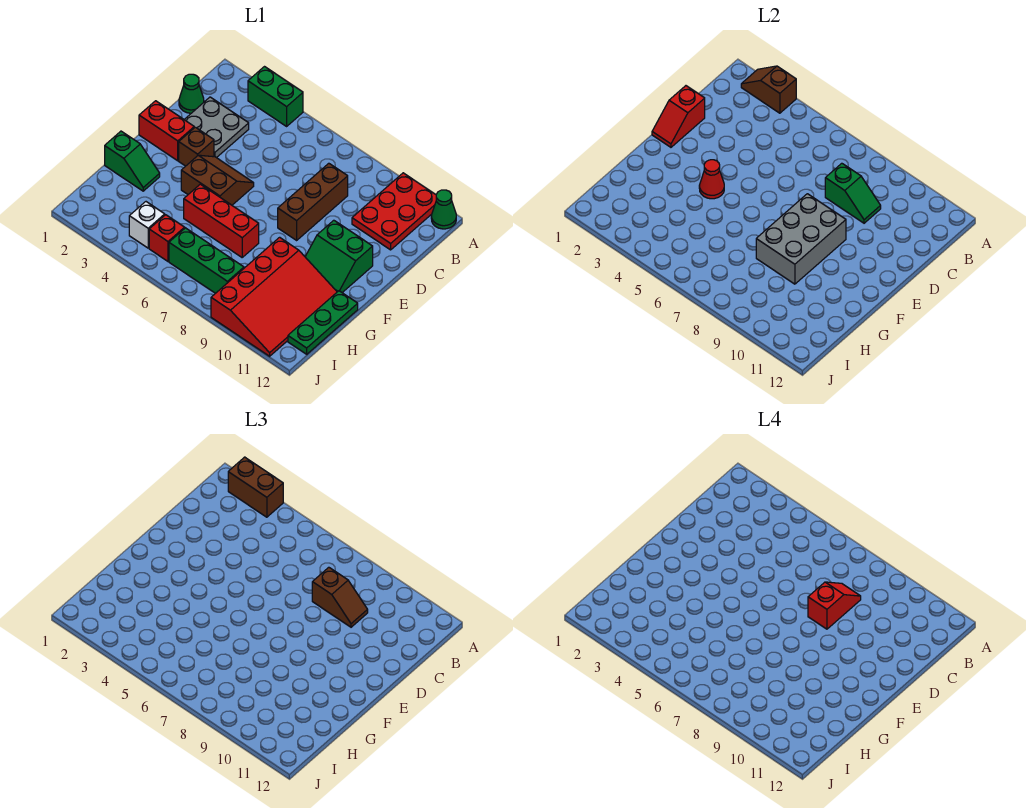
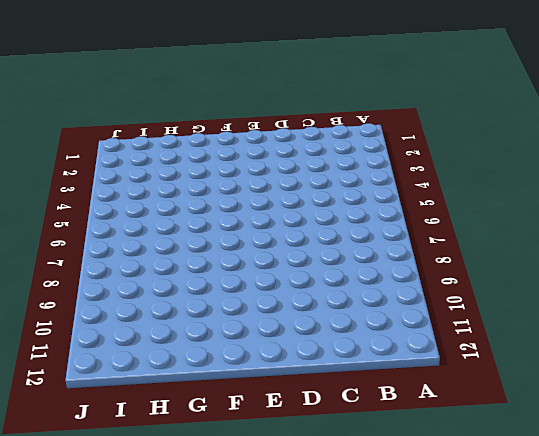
none -> green 1x2 brick [248,67,303,126]
none -> red 2x3 plate [352,173,436,250]
none -> green 1x1 cone [431,190,456,229]

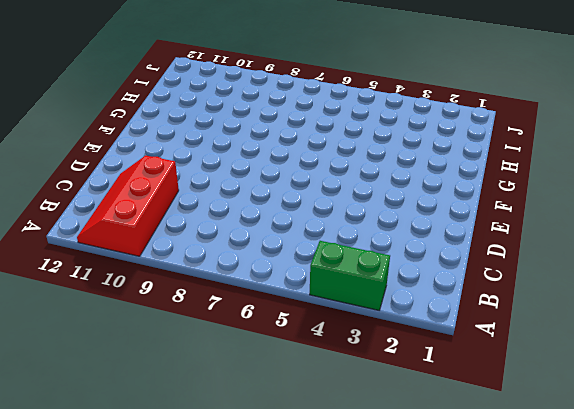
red 2x3 slope [77,156,179,256] -> red 2x3 plate [352,173,436,250]
none -> green 1x1 cone [431,190,456,229]
none -> green 1x1 cone [179,74,204,113]
none -> grey 2x2 plate [184,97,249,158]

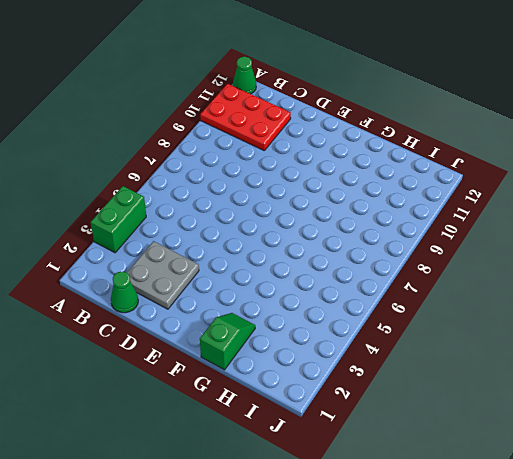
none -> brown 1x3 brick [278,163,348,240]
none -> red 1x2 brick [139,101,194,161]
none -> brown 1x1 brick [179,127,214,166]

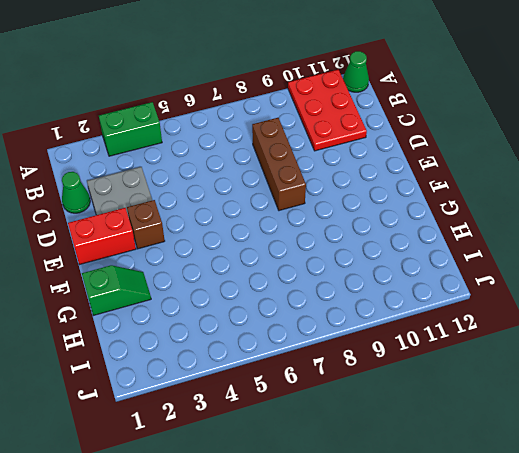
none -> brown 2x2 slope [181,155,254,205]
none -> green 2x2 slope [305,220,373,293]
none -> red 1x3 brick [184,184,259,257]

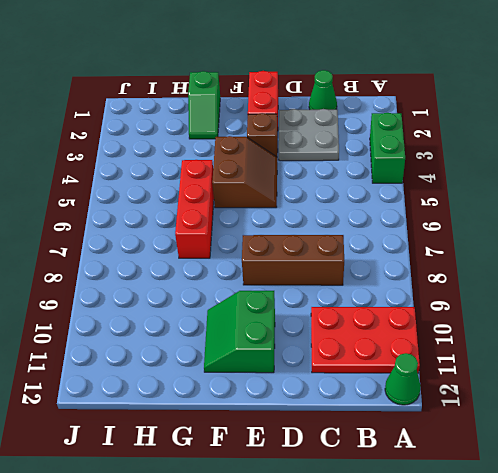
none -> red 3x4 slope [211,237,337,356]
none -> green 1x3 plate [288,291,358,354]
none -> white 1x1 brick [129,202,165,248]

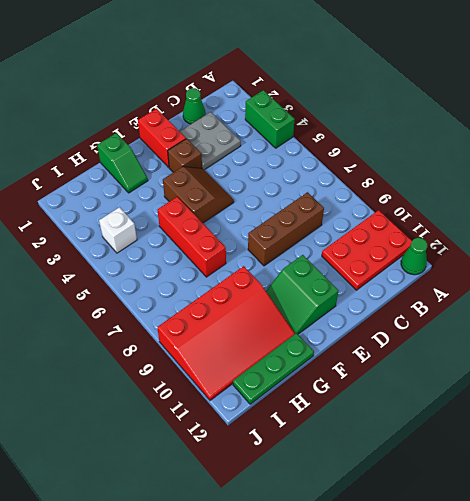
none -> red 1x1 brick [149,215,185,261]
none -> green 1x3 brick [169,228,244,293]
none -> brown 1x2 slope [741,66,796,113]

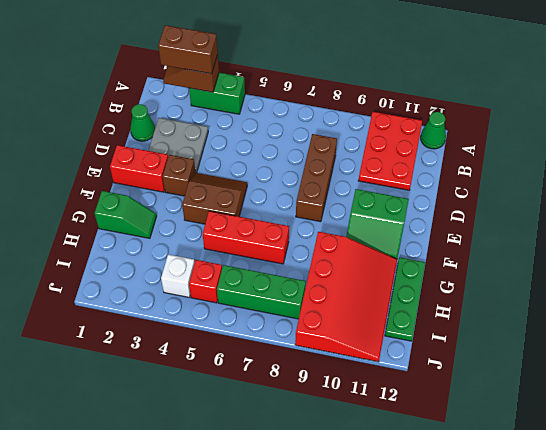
none -> green 1x2 slope [825,163,881,223]
none -> red 1x2 slope [652,86,705,147]
none -> grey 2x3 brick [756,194,846,284]

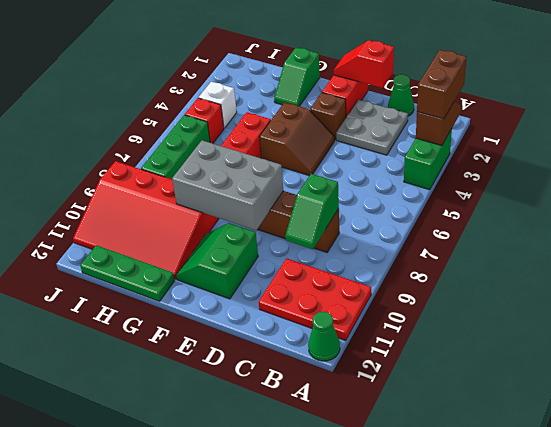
none -> red 1x1 cone [699,160,724,199]
none -> brown 1x2 slope [312,567,368,627]
none -> red 1x2 slope [808,582,861,629]

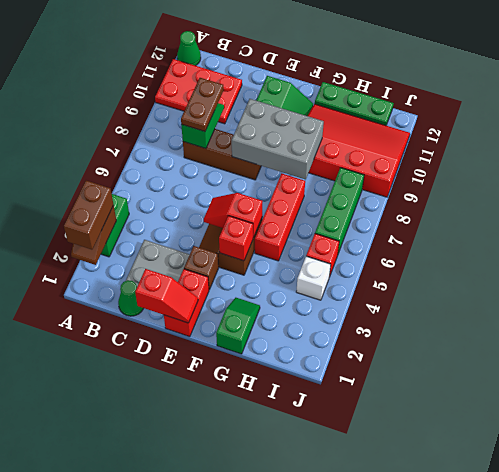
brown 1x2 plate [181,78,224,131] -> brown 1x2 slope [312,567,368,627]
red 1x2 slope [204,193,262,238] -> red 1x2 slope moved to [808,582,861,629]
red 1x1 brick [219,216,253,261] -> red 1x1 cone [699,160,724,199]

